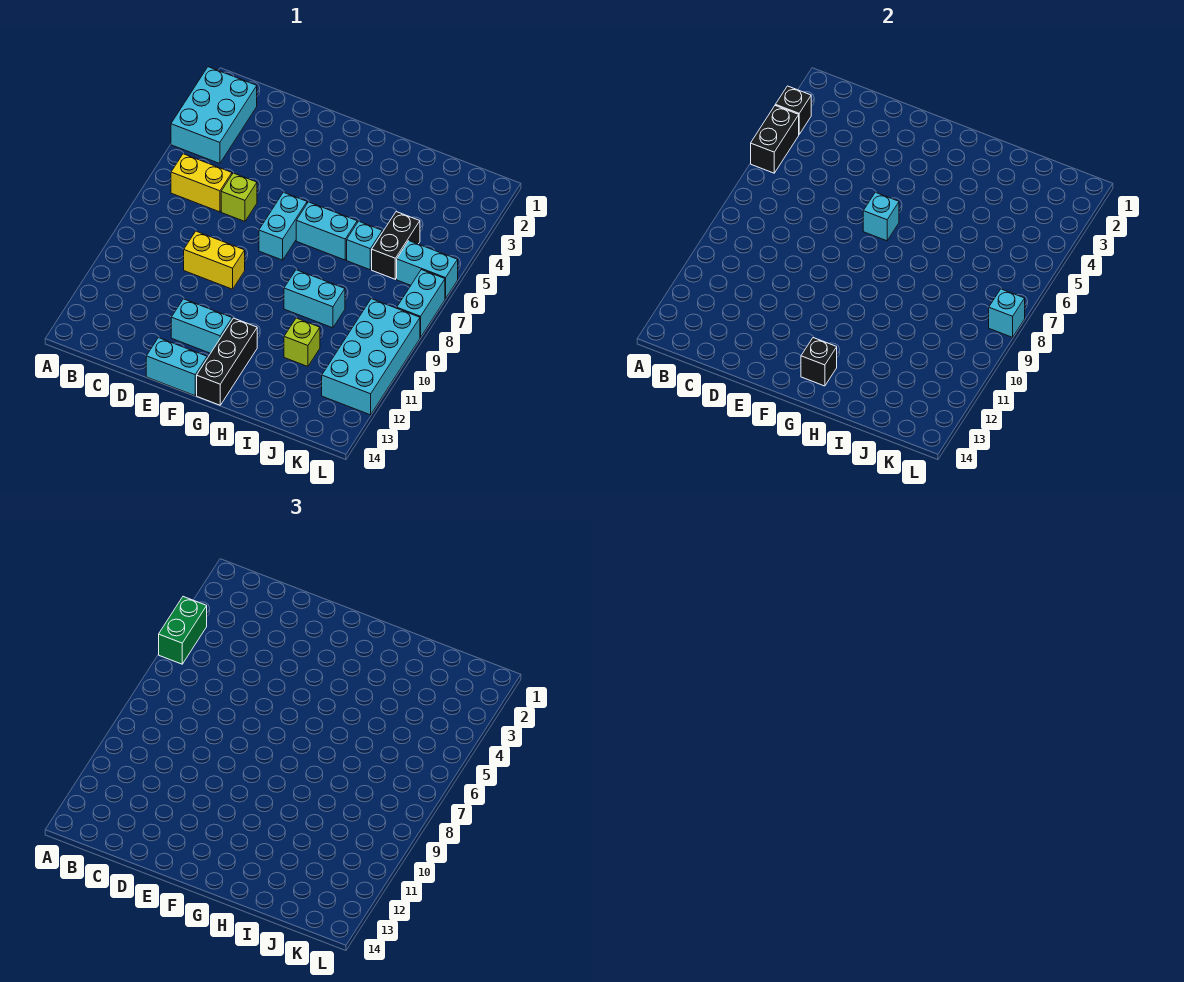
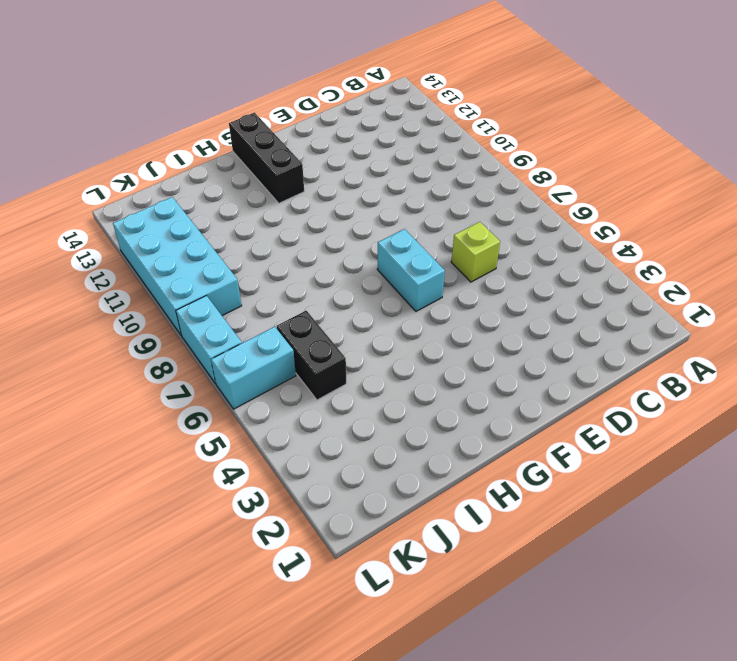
none -> cyan 2x3 brick [171,67,257,164]
none -> yellow 1x2 brick [171,154,232,212]
none -> yellow 1x2 brick [184,231,245,289]

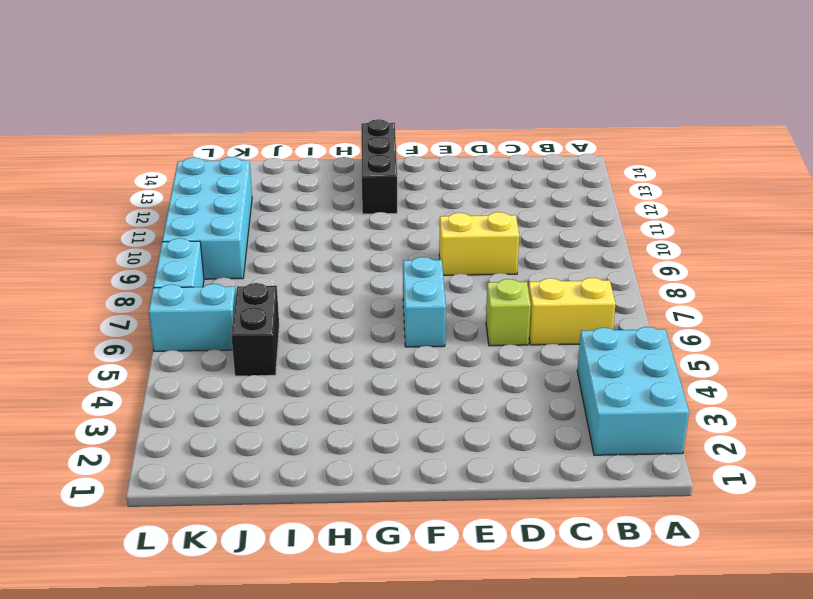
none -> cyan 1x2 brick [171,299,232,353]
none -> cyan 1x2 brick [146,338,207,396]
none -> cyan 1x2 brick [296,202,357,260]

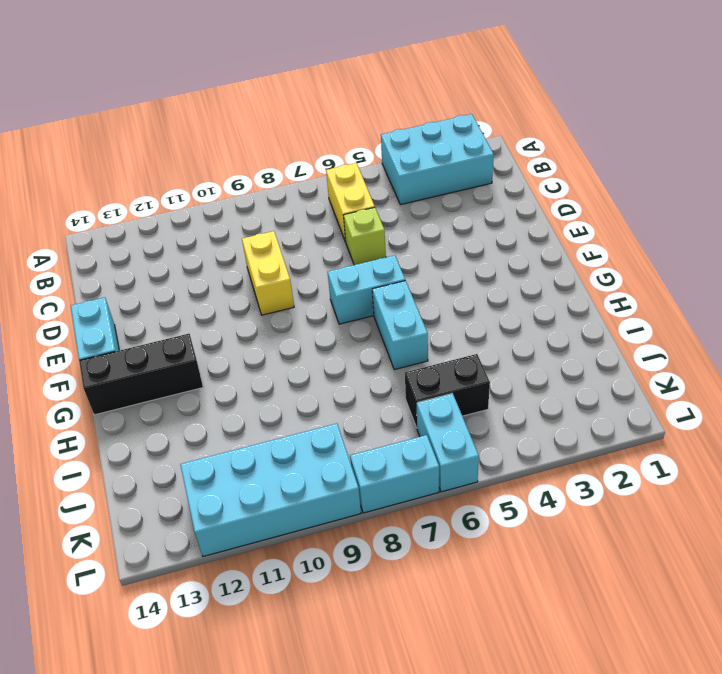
none -> cyan 1x2 brick [171,299,232,353]
none -> cyan 1x2 brick [284,270,345,328]
none -> cyan 1x1 brick [347,221,382,270]

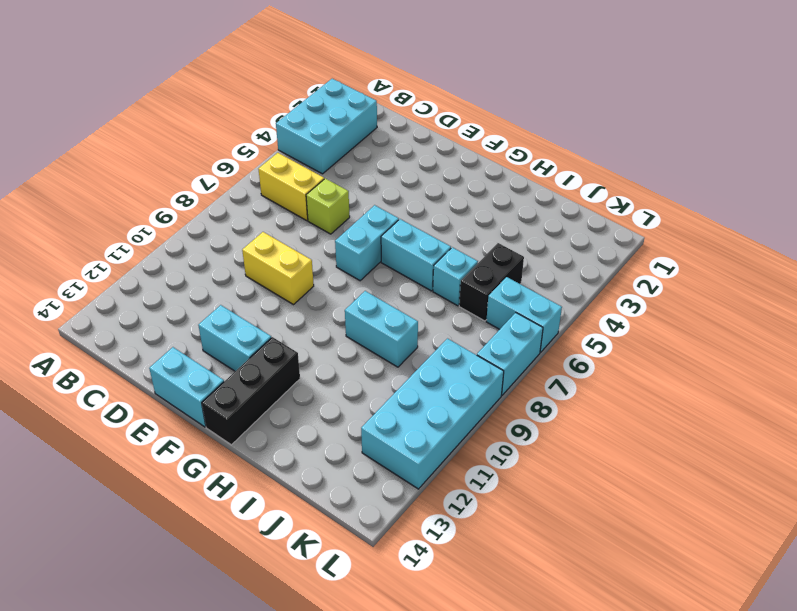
none -> lime 1x1 brick [284,318,320,367]
none -> black 1x1 brick [775,86,811,134]
none -> black 1x2 brick [751,106,799,173]

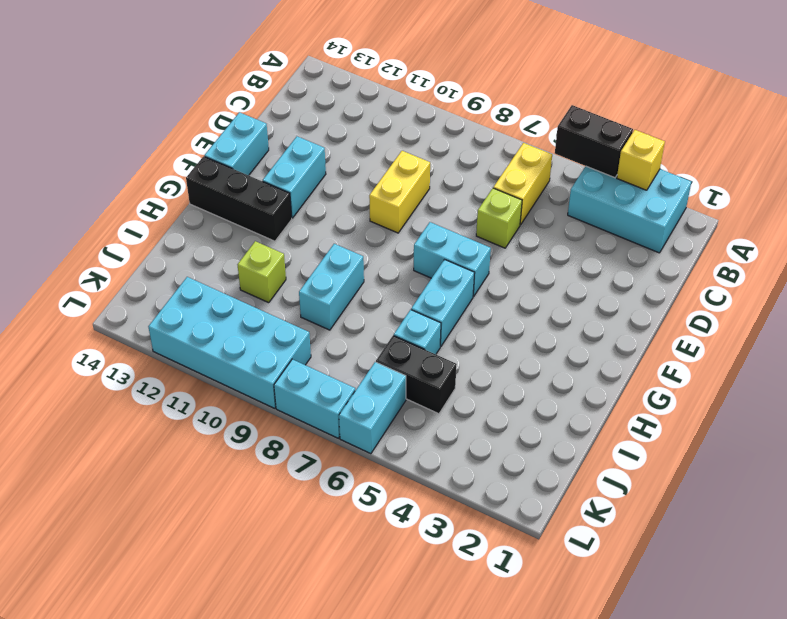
yellow 1x1 brick [617,130,665,190] -> black 1x1 brick [775,86,811,134]
none -> cyan 1x1 brick [863,192,899,241]
none -> black 1x1 brick [801,338,837,386]
none -> cyan 1x1 brick [989,289,1025,337]

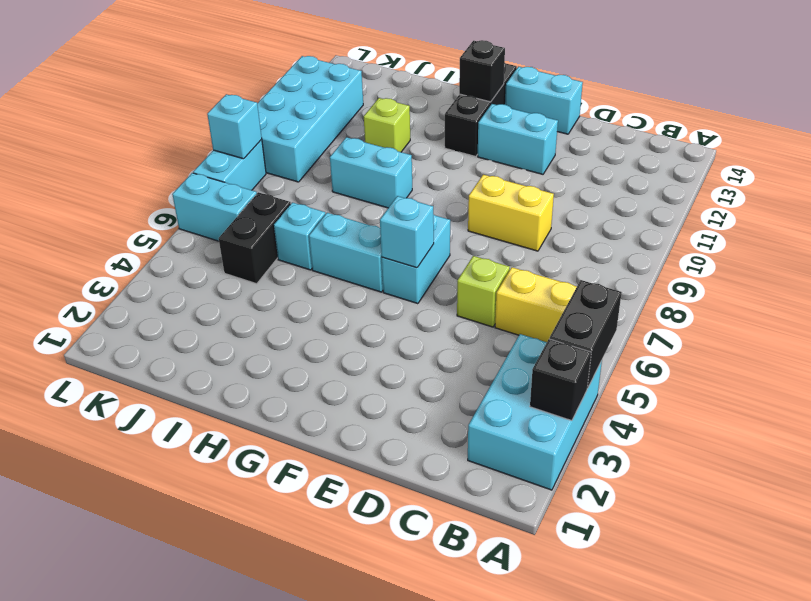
none -> green 1x2 brick [159,597,207,664]

